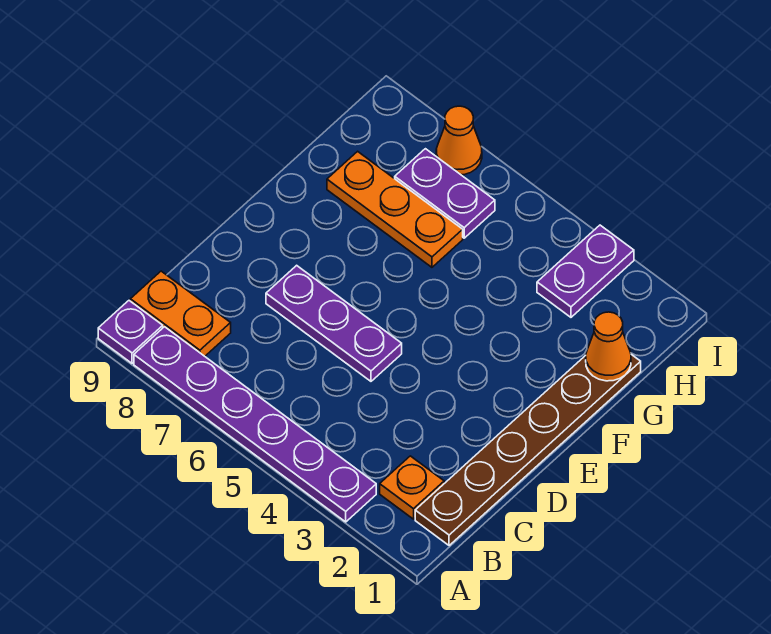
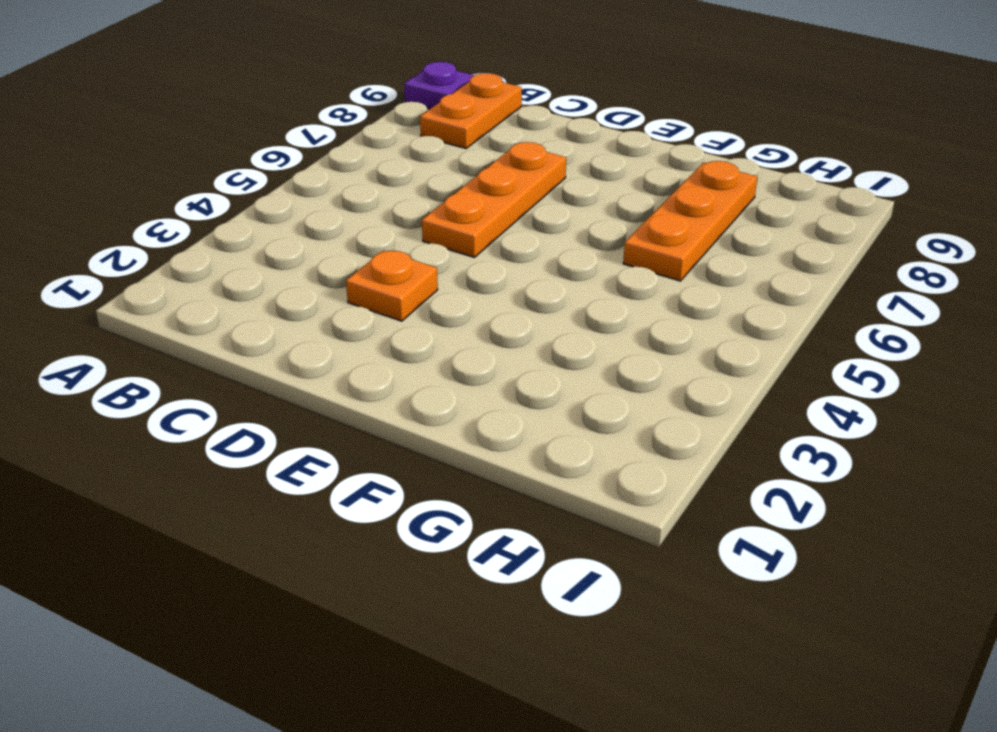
orange 1x1 plate [346,251,438,321] -> orange 1x1 plate moved to [380,456,444,519]
orange 1x3 plate [422,142,566,258] -> purple 1x3 plate [266,265,402,381]
none -> purple 1x6 plate [134,327,376,522]
none -> brown 1x6 plate [415,354,641,546]

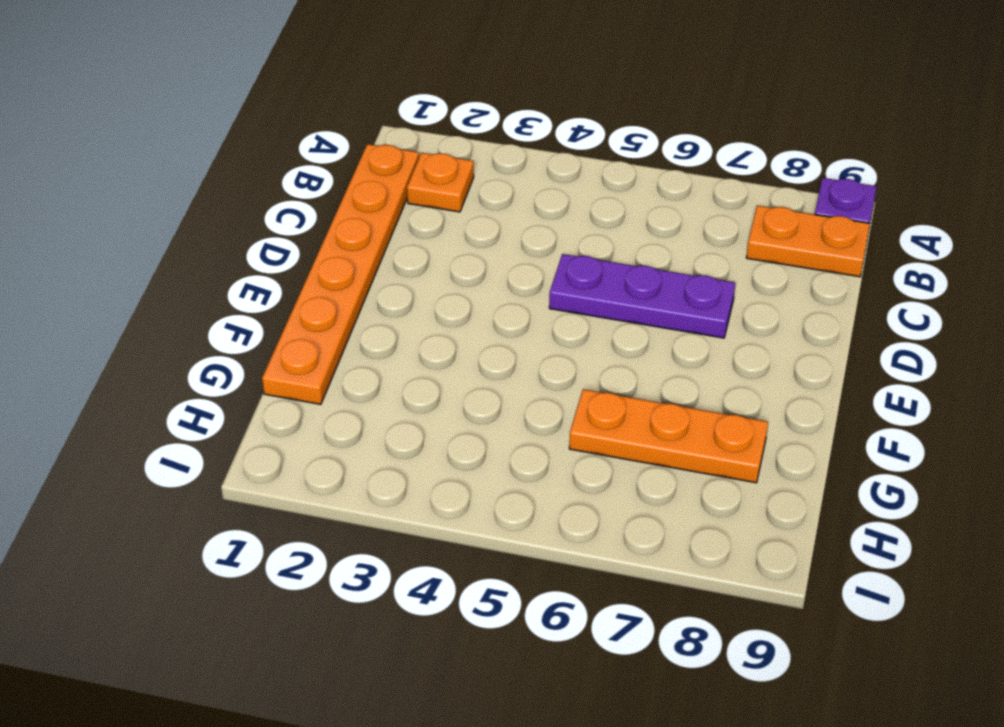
orange 1x6 plate [262,144,419,404] -> brown 1x6 plate [415,354,641,546]
none -> purple 1x6 plate [134,327,376,522]
none -> purple 1x2 plate [537,225,634,317]

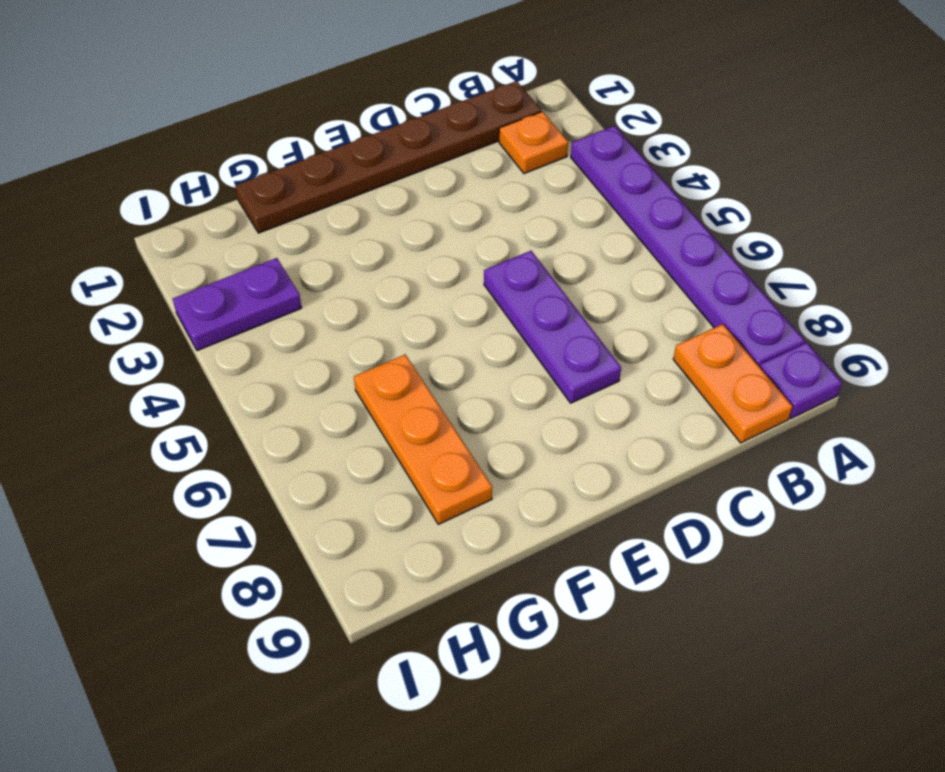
none -> purple 1x2 plate [395,149,495,238]
none -> orange 1x1 cone [436,106,482,175]

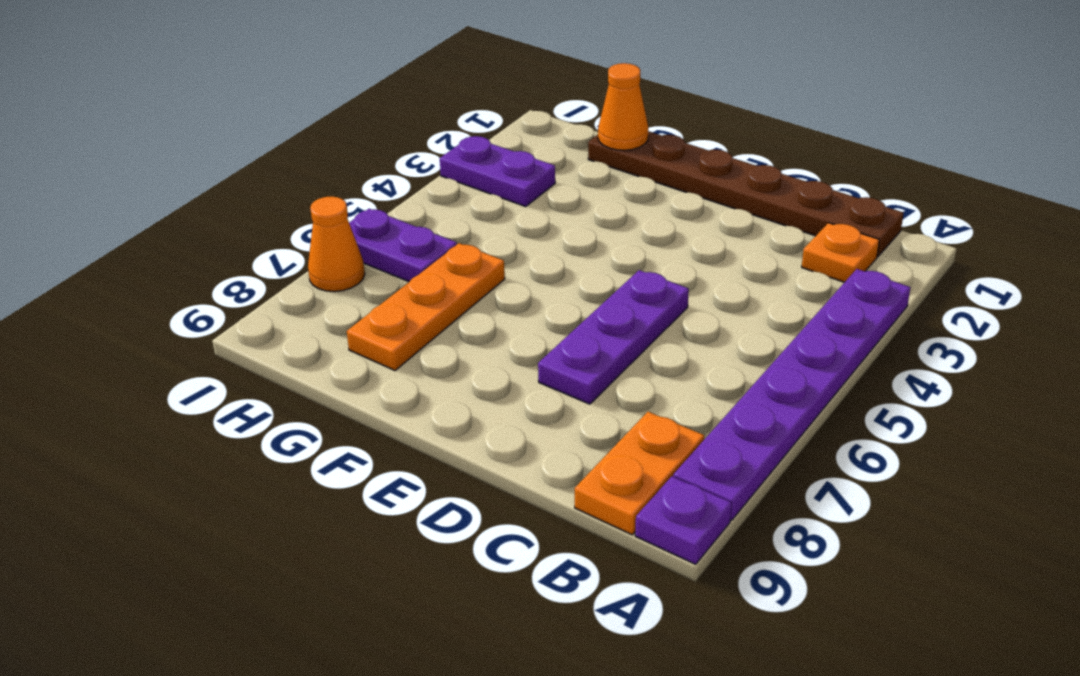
purple 1x2 plate [349,209,457,282] -> purple 1x2 plate turned to [395,149,495,238]

